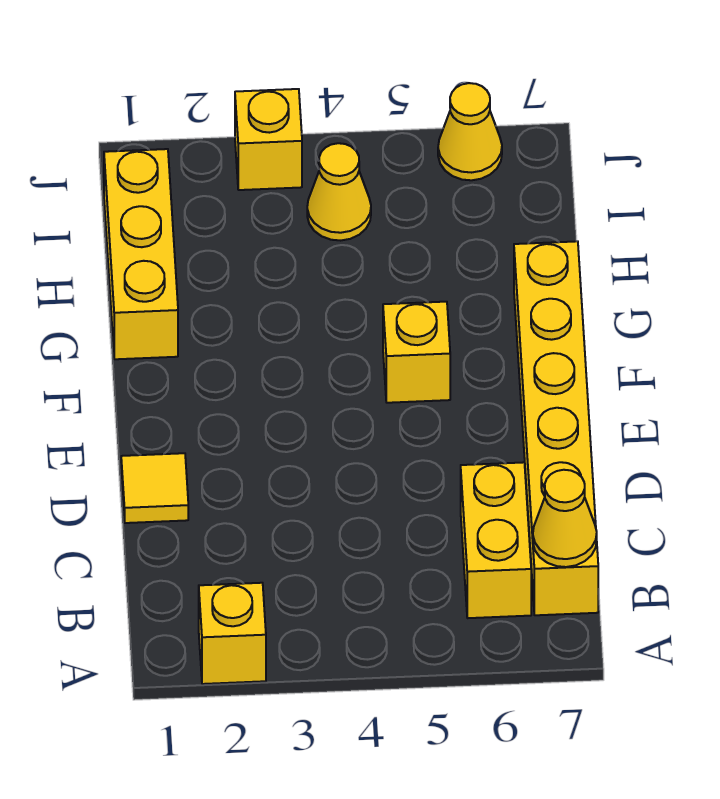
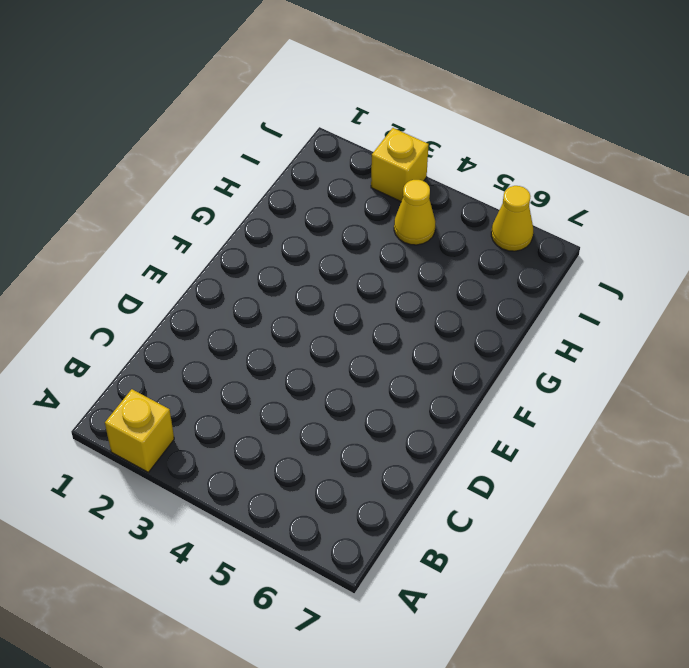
none -> yellow 1x2 brick [461,462,531,618]
none -> yellow 1x6 brick [514,241,598,615]

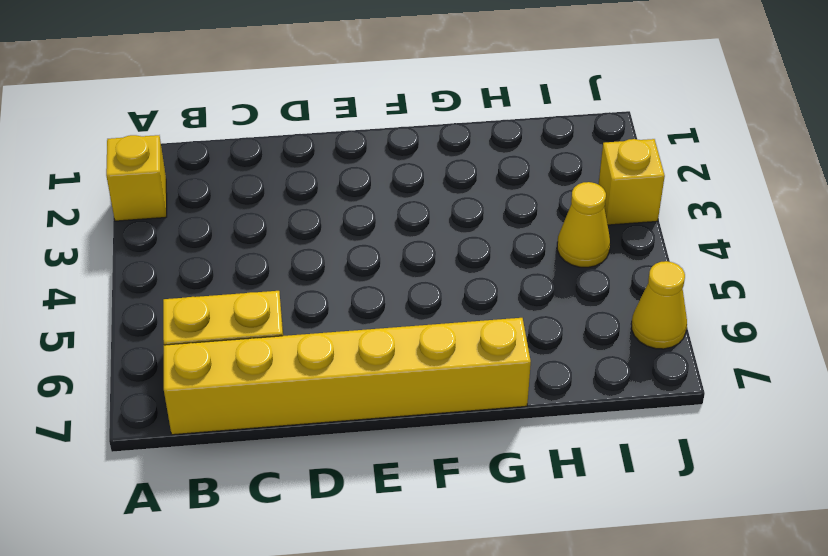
none -> yellow 1x1 tile [121,453,188,523]
none -> yellow 1x1 brick [383,302,450,403]

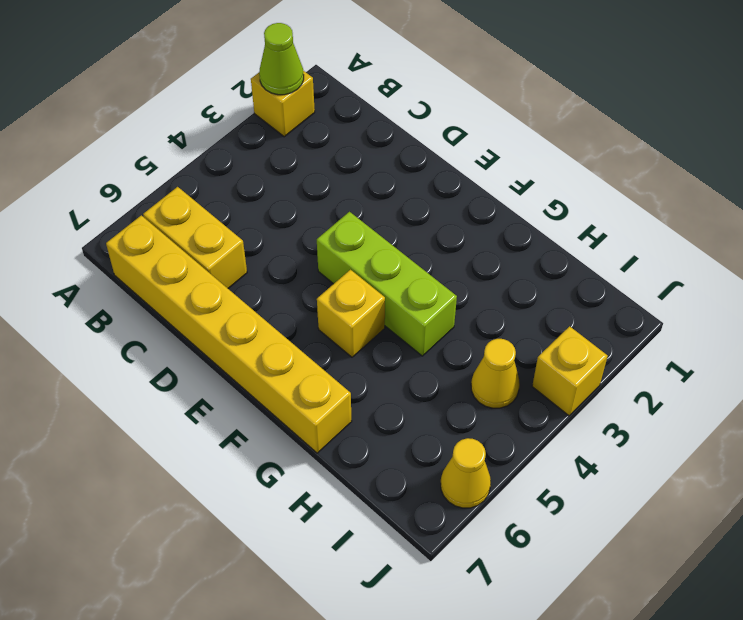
lime 1x1 cone [259,23,304,95] -> none
lime 1x3 brick [317,212,457,356] -> none
none -> yellow 1x1 tile [121,453,188,523]
none -> yellow 1x3 brick [104,149,178,359]

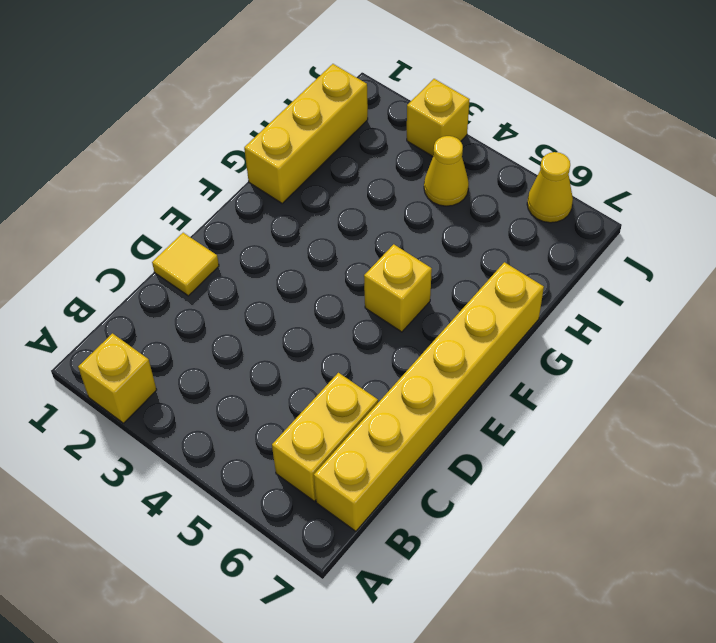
none -> yellow 1x1 cone [533,470,597,567]

